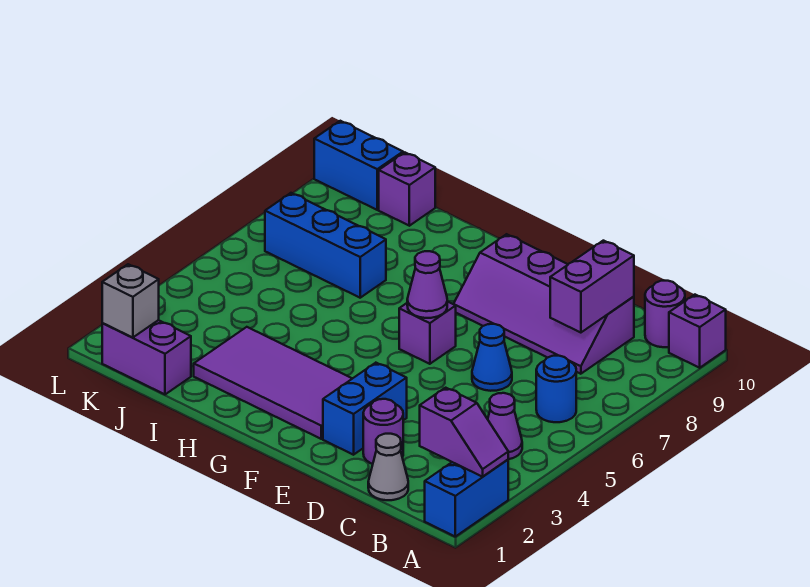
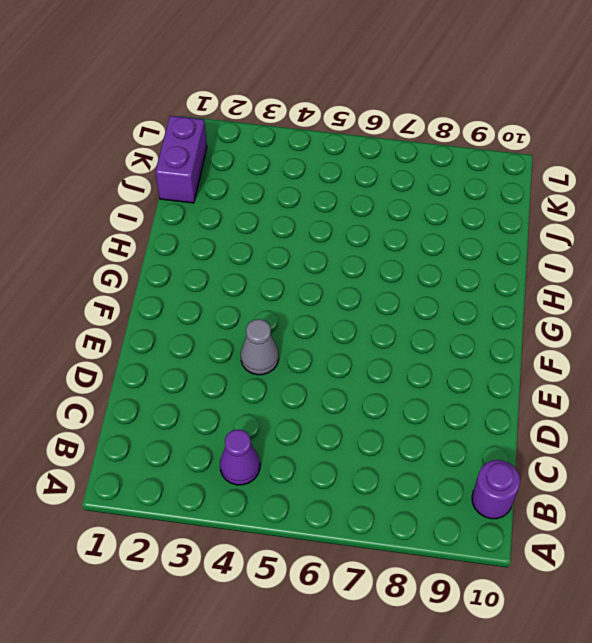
grey 1x1 cone [241,319,279,375] -> grey 1x1 cone moved to [368,434,408,500]
none -> blue 1x2 brick [425,460,508,537]
none -> purple 1x1 brick [669,295,726,368]
none -> blue 1x1 round brick [536,356,576,422]

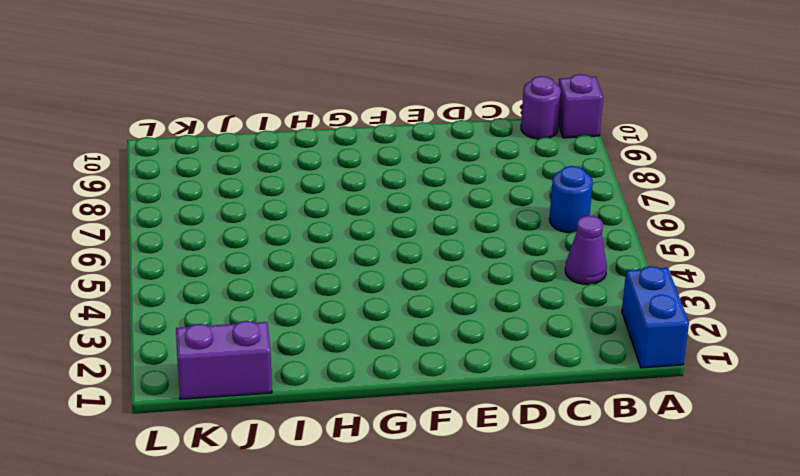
none -> grey 1x1 cone [368,434,408,500]
none -> purple 2x4 slope [454,234,634,374]
none -> purple 1x1 round brick [363,399,403,464]

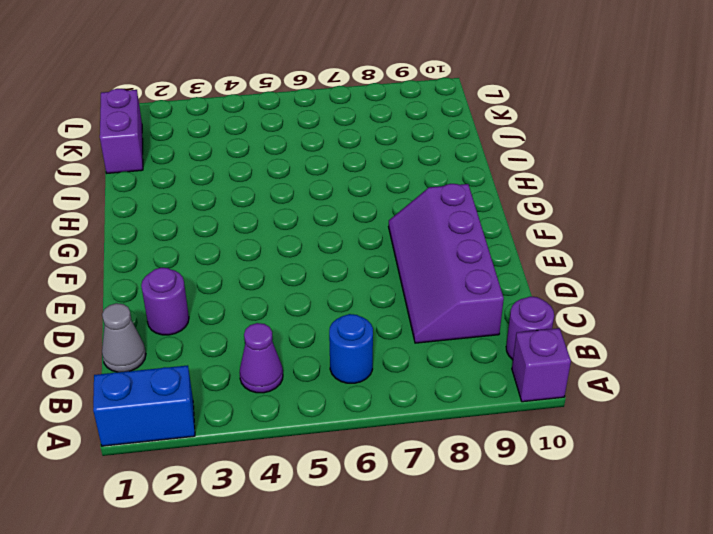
none -> blue 1x1 cone [472,324,512,391]
none -> blue 1x2 brick [323,363,407,455]
none -> purple 2x4 tile [194,327,352,439]

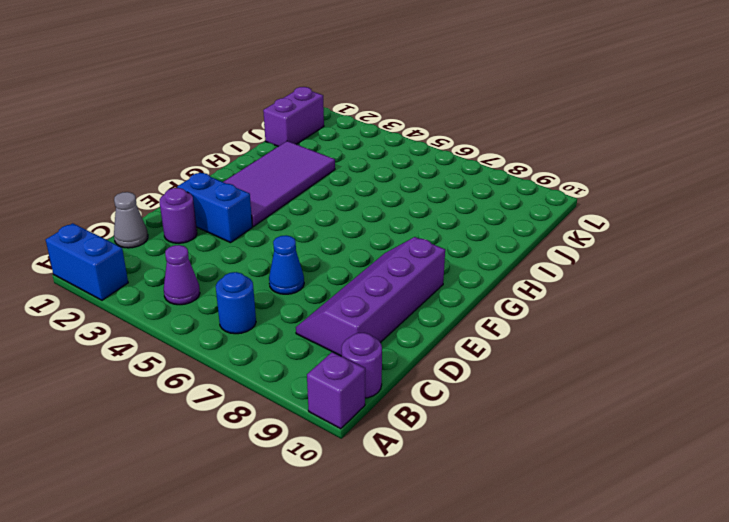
none -> purple 1x1 brick [399,301,456,364]
none -> blue 1x3 brick [265,193,386,298]
none -> purple 1x1 brick [379,152,435,226]

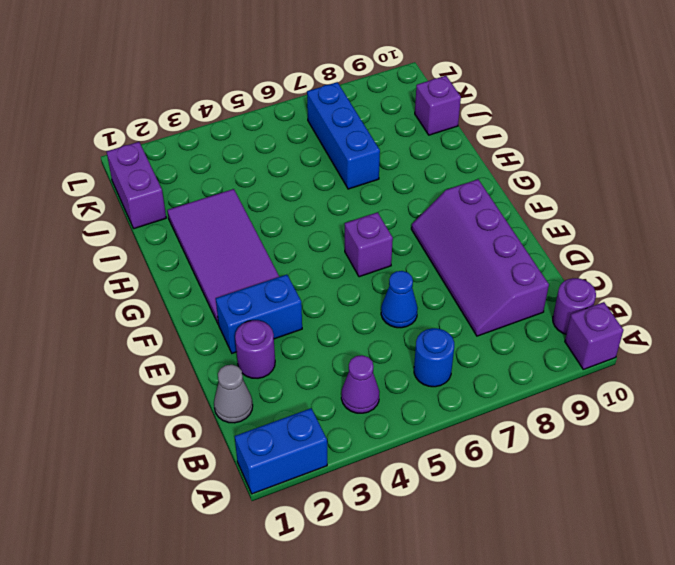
none -> blue 1x2 brick [314,121,403,210]
none -> purple 1x2 slope [420,388,508,477]
none -> purple 1x2 brick [550,241,634,333]

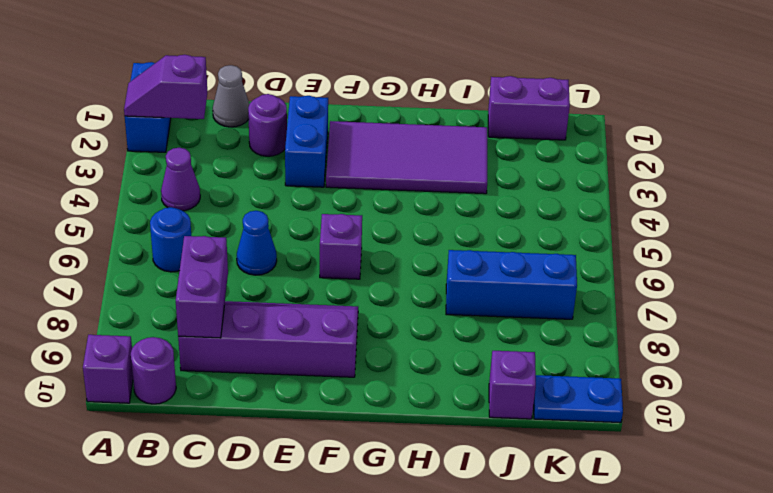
blue 1x2 plate [534,375,623,423] -> blue 1x2 brick [314,121,403,210]
none -> purple 1x1 cone [407,251,447,318]
none -> grey 1x1 brick [102,264,159,338]

